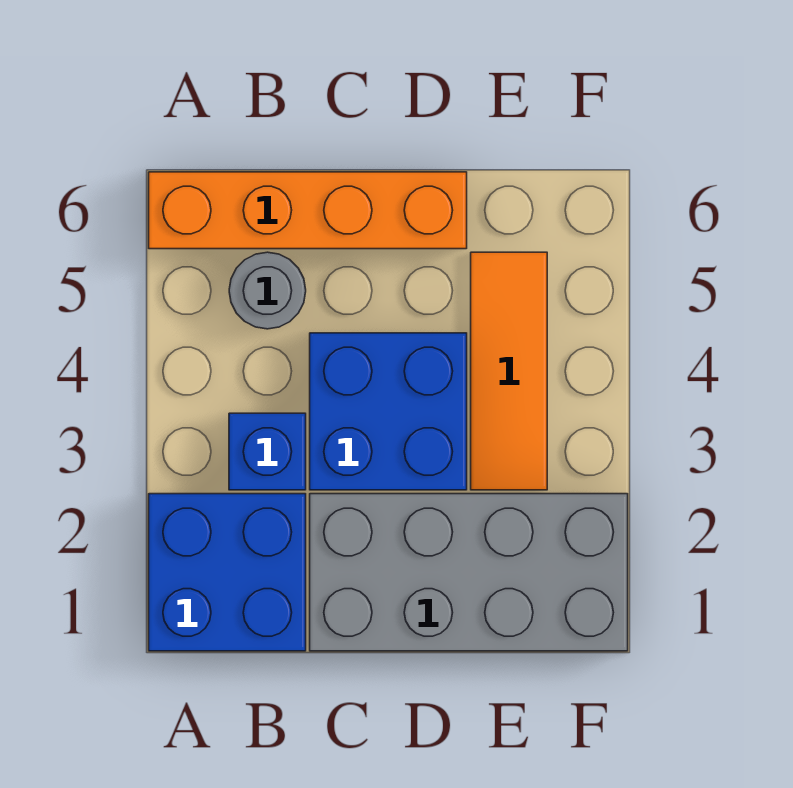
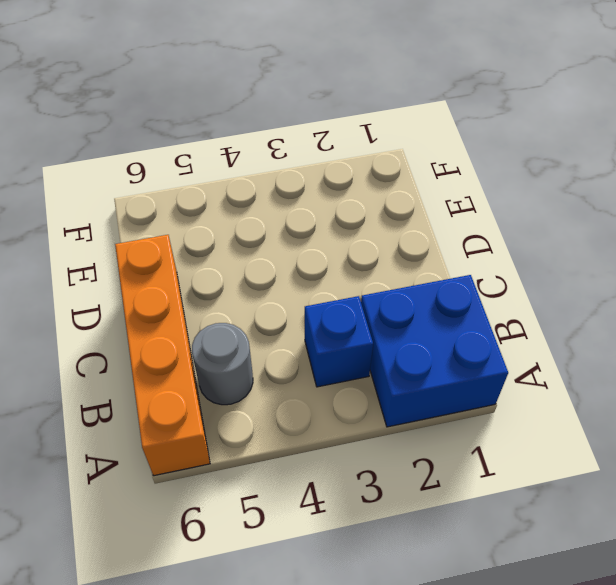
none -> grey 2x4 brick [310,494,628,651]
none -> blue 2x2 brick [310,333,467,490]

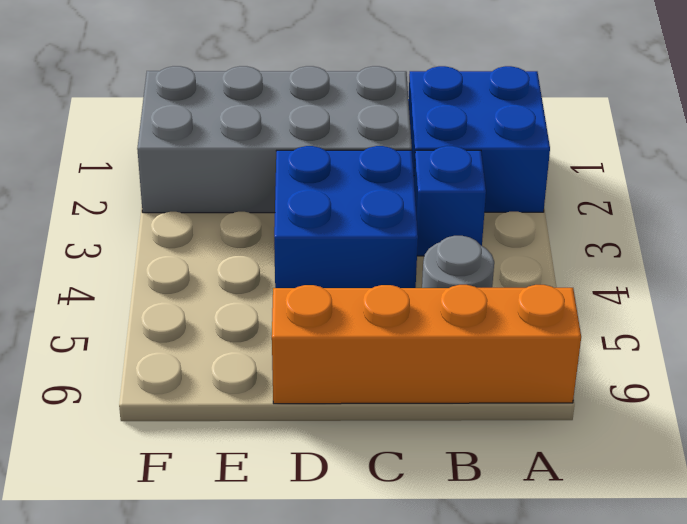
none -> orange 1x3 tile [471,252,547,490]

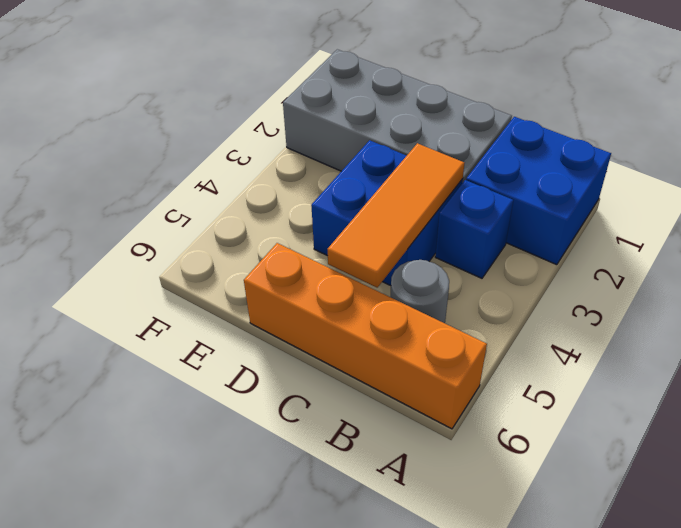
orange 1x3 tile [327,143,464,287] -> orange 1x3 tile moved to [471,252,547,490]

